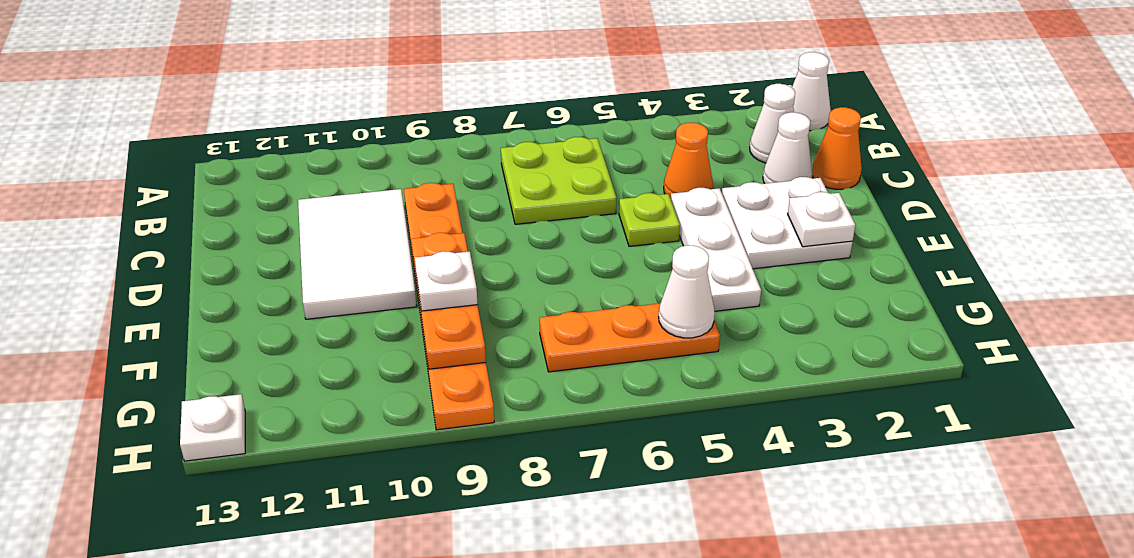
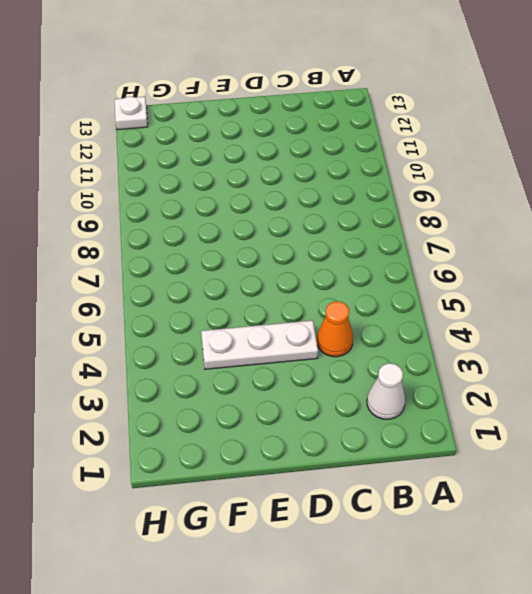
none -> white 1x1 cone [792,52,831,131]
none -> lime 2x2 plate [501,137,617,224]
none -> orange 1x1 cone [812,107,862,189]

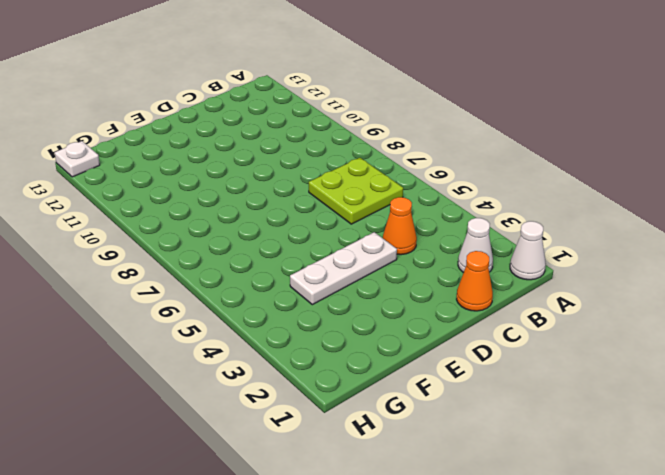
none -> white 1x1 cone [763,112,813,184]
none -> orange 1x6 plate [404,183,494,430]
none -> white 2x3 tile [298,189,417,319]

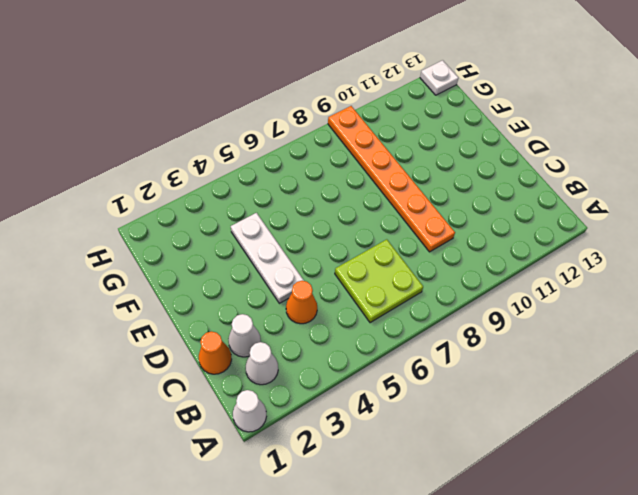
none -> white 2x3 tile [298,189,417,319]
none -> white 2x2 plate [722,177,852,269]
none -> lime 1x1 plate [619,193,680,246]

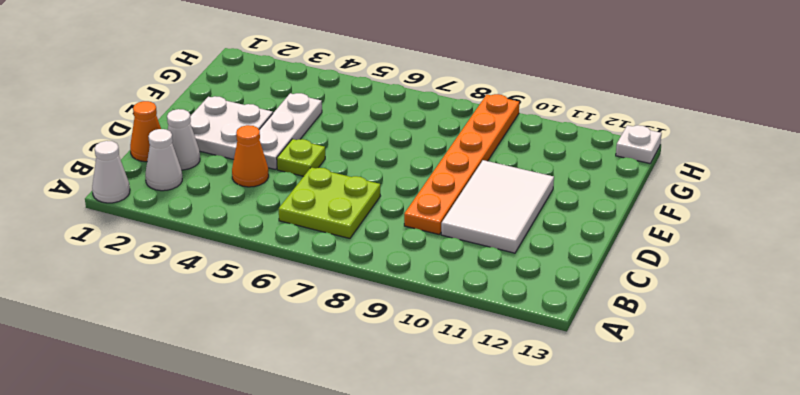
none -> orange 1x3 plate [539,303,720,372]
none -> white 1x1 plate [788,192,855,247]
none -> orange 1x3 plate [412,233,486,369]

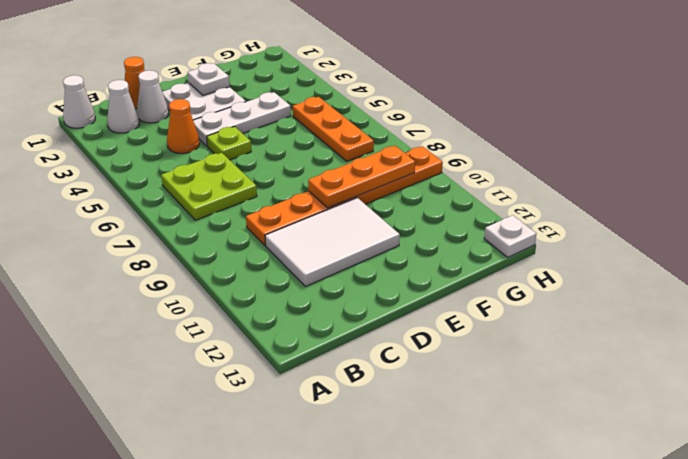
none -> white 1x1 cone [659,245,715,338]
none -> white 1x1 plate [415,251,478,311]

